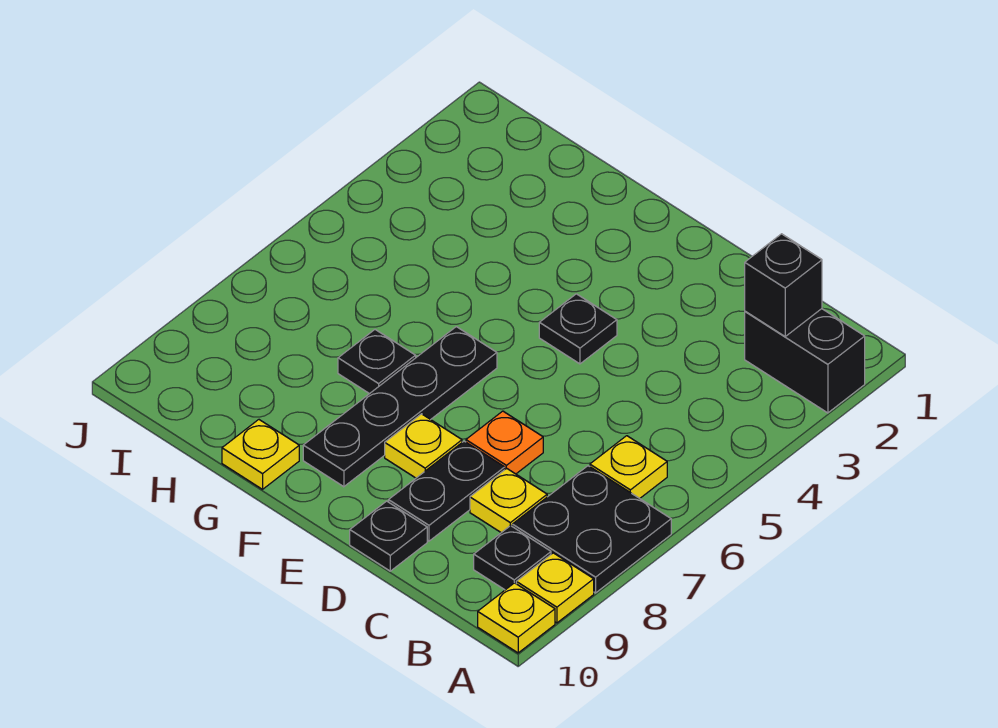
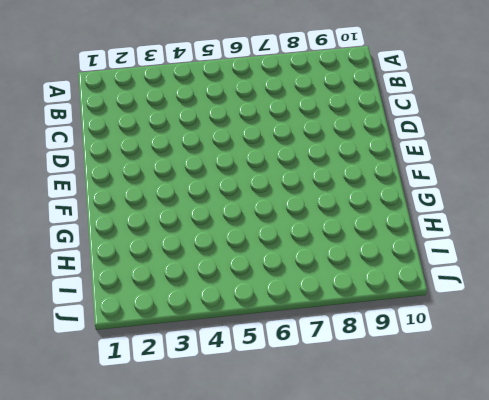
none -> black 1x2 brick [745,309,865,413]
none -> black 2x2 plate [512,466,671,593]
none -> yellow 1x1 plate [516,553,594,623]

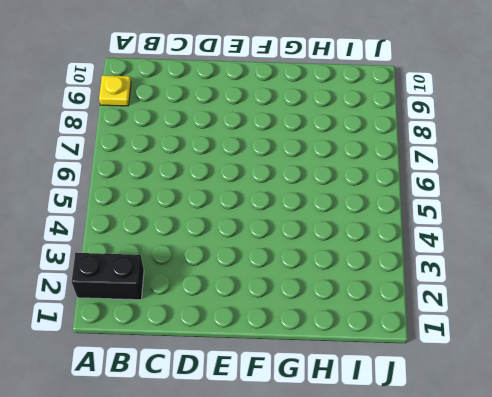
none -> black 2x2 plate [512,466,671,593]
none -> yellow 1x1 plate [478,583,555,653]
none -> yellow 1x1 plate [590,436,667,498]

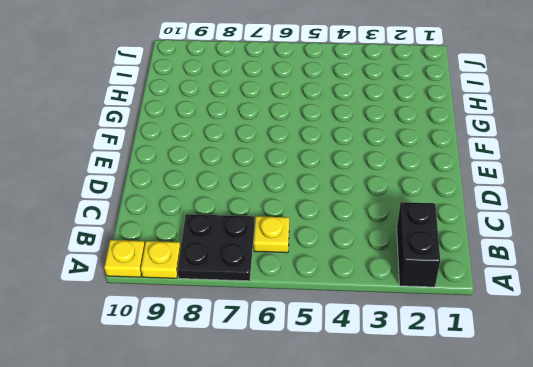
none -> black 1x1 plate [474,526,551,590]
none -> yellow 1x1 plate [470,468,547,533]
none -> orange 1x1 plate [466,411,543,474]

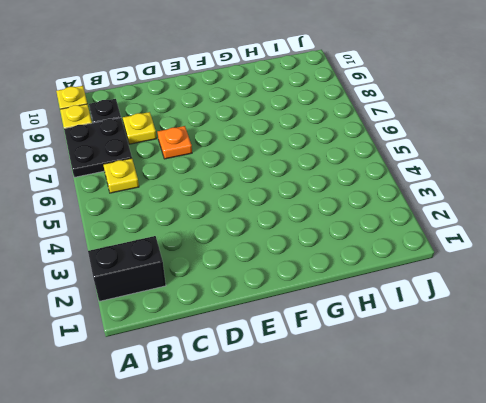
none -> black 1x2 plate [389,441,505,541]
none -> black 1x1 plate [350,501,427,571]
none -> black 1x1 plate [539,294,617,364]

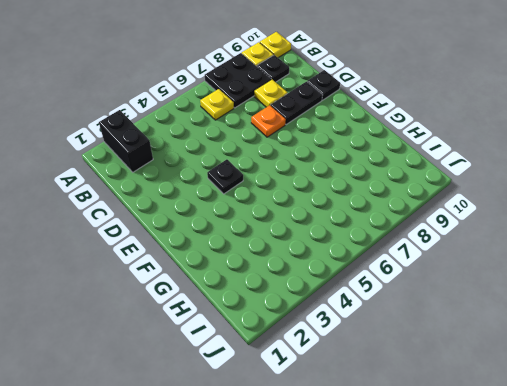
none -> yellow 1x1 plate [385,414,462,478]
none -> black 1x4 plate [303,327,497,487]
none -> black 1x1 plate [338,330,416,394]

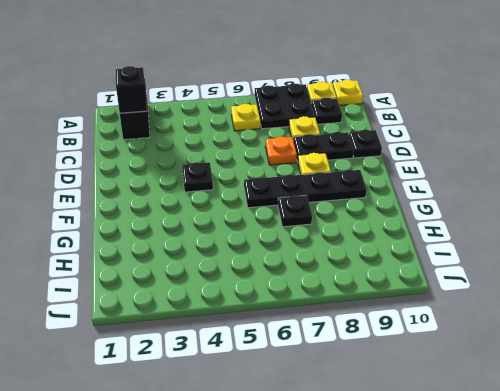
none -> yellow 1x1 plate [222,420,299,489]

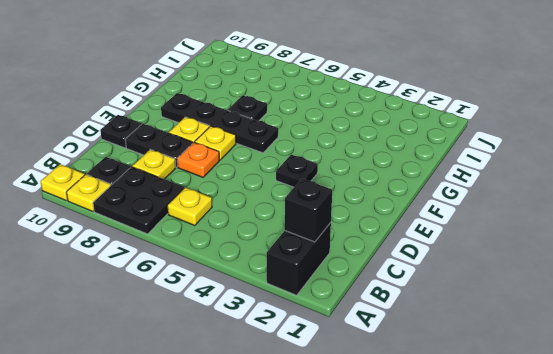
yellow 1x1 plate [195,126,236,160] -> yellow 1x1 plate moved to [222,420,299,489]

